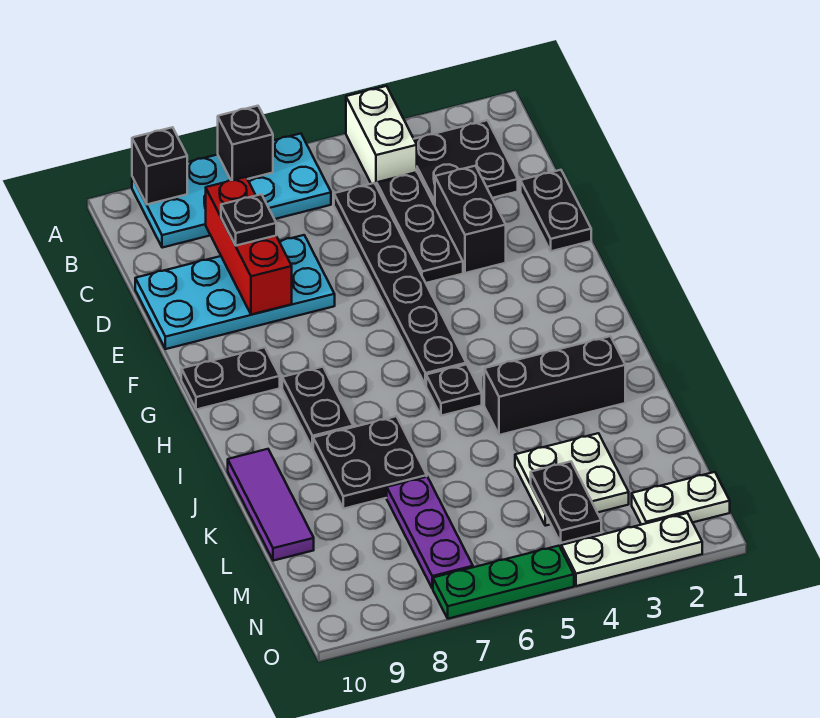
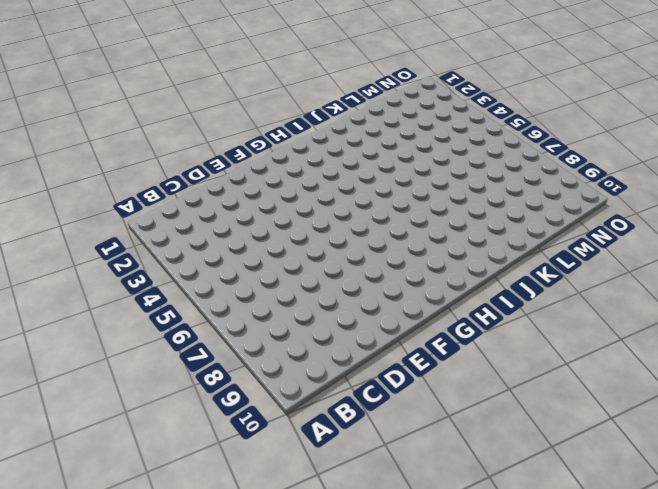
none -> white 1x2 brick [346,86,417,186]
none -> cyan 2x4 plate [132,134,331,248]
none -> black 2x2 plate [414,120,518,205]

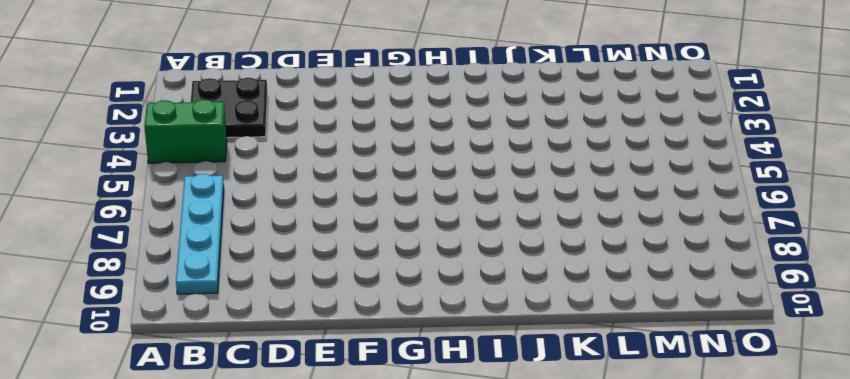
green 1x2 brick [144,100,227,163] -> white 1x2 brick [346,86,417,186]
cyan 1x4 plate [176,174,224,294] -> cyan 2x4 plate [132,134,331,248]
none -> black 1x3 plate [377,172,463,283]
none -> black 1x6 plate [334,183,466,385]
none -> black 1x2 plate [521,170,591,251]

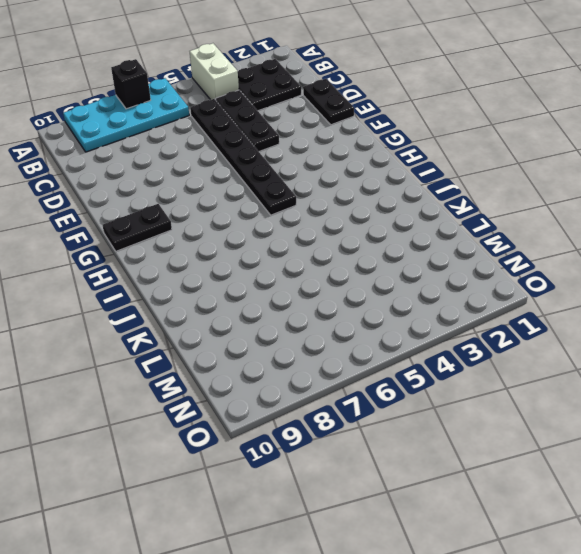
none -> black 1x2 brick [435,166,506,273]
none -> cyan 2x4 plate [135,235,335,349]
none -> black 1x2 plate [282,367,353,448]

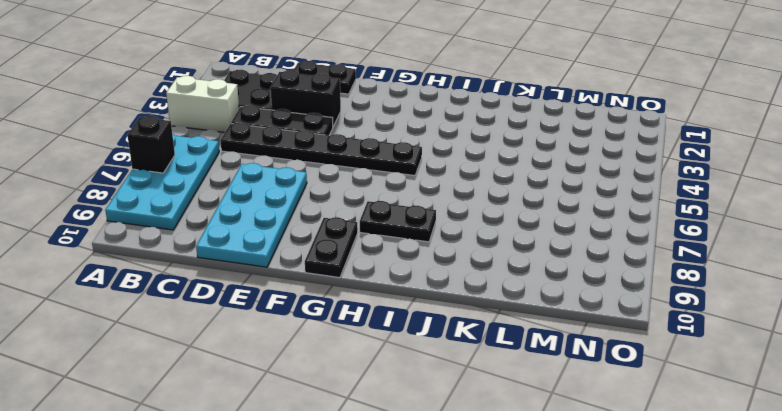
none -> black 1x1 plate [426,364,482,416]
none -> black 1x3 brick [484,336,625,435]
none -> black 2x2 plate [313,416,427,509]

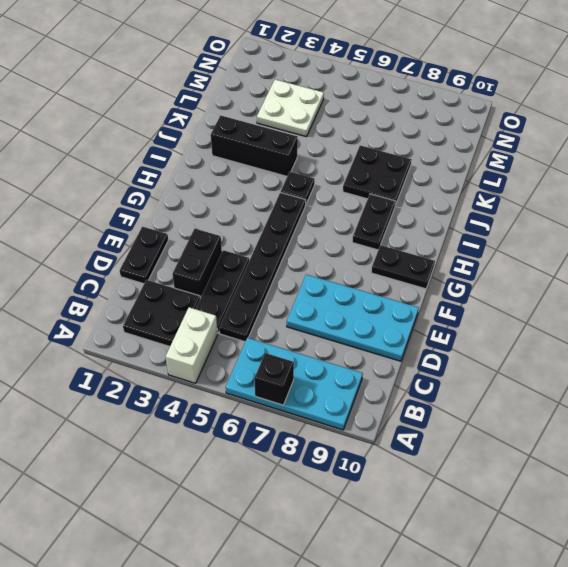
none -> purple 1x3 tile [228,449,314,561]
none -> purple 1x3 plate [387,477,473,588]
none -> white 1x2 plate [632,472,730,525]

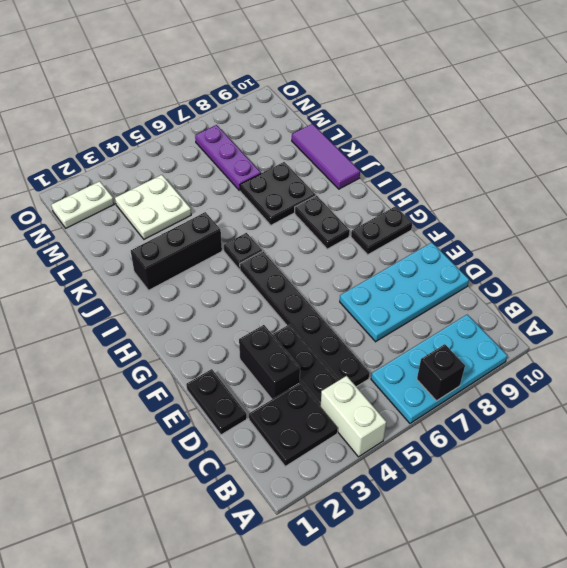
none -> white 1x3 plate [561,513,702,586]
none -> green 1x3 plate [433,546,574,619]
none -> black 1x1 brick [132,127,187,204]

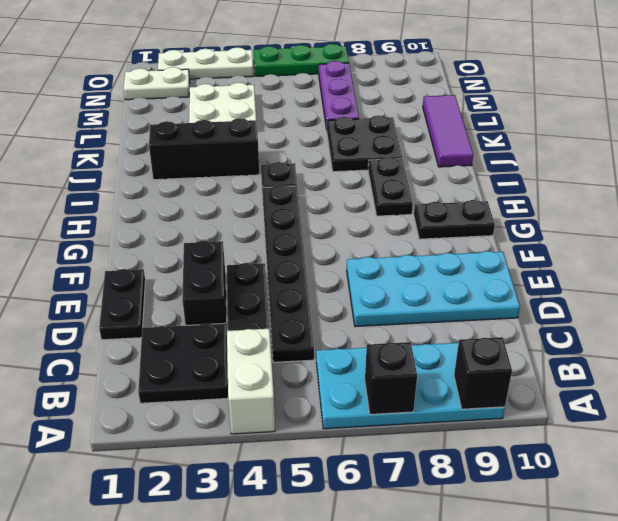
none -> red 1x3 brick [206,177,292,315]
none -> black 1x2 plate [531,462,601,543]
none -> black 1x1 plate [221,194,276,246]

